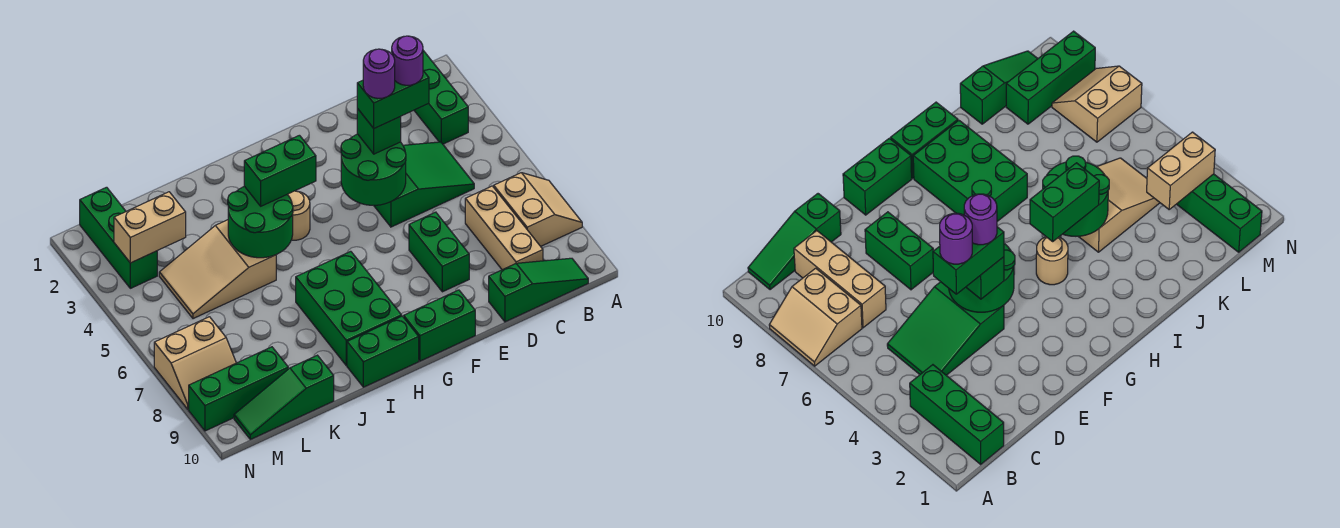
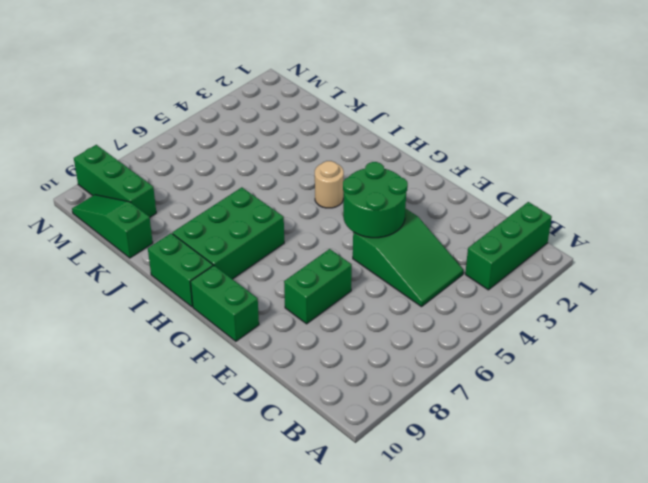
none -> tan 2x2 slope [494,173,582,246]
none -> green 1x3 slope [489,258,588,322]
none -> tan 1x3 brick [465,186,543,270]

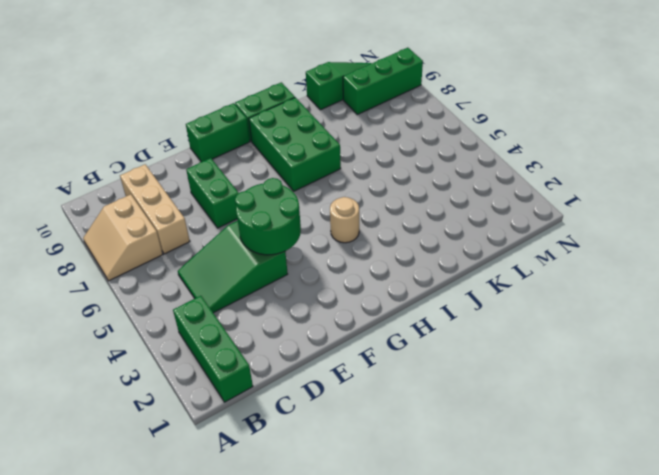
none -> green 1x3 slope [489,258,588,322]
none -> tan 2x3 slope [159,220,276,319]
none -> green 1x3 brick [80,187,157,288]

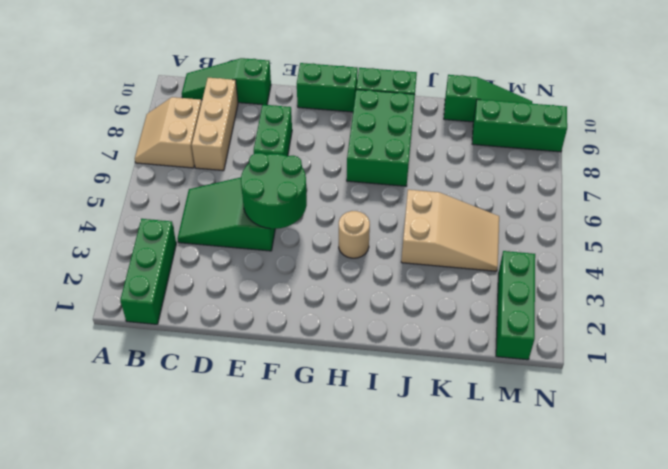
none -> tan 2x2 slope [154,317,236,409]
none -> green 2x2 round brick [228,186,293,258]
none -> tan 1x2 brick [114,192,186,263]

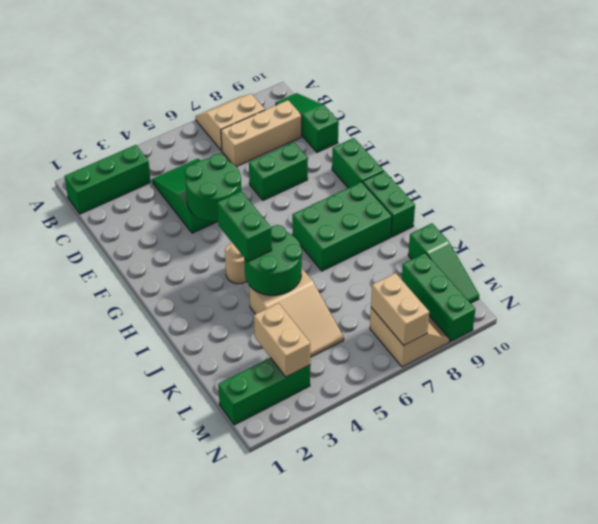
tan 1x2 brick [371,273,429,345] -> none
none -> green 1x1 brick [357,109,401,154]
none -> green 1x2 brick [357,71,429,128]
none -> purple 1x1 round brick [392,36,423,85]

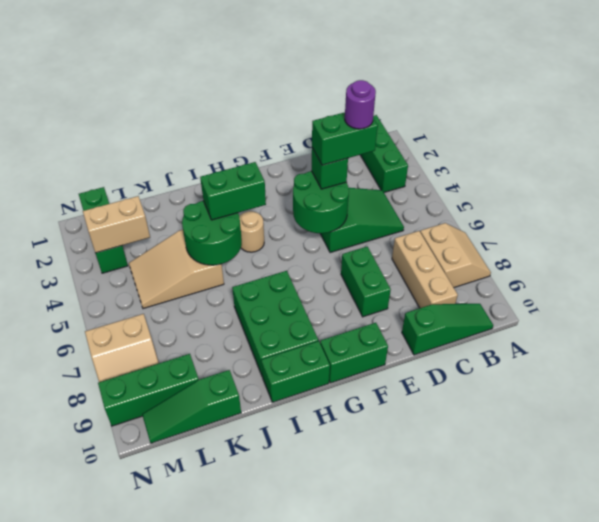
none -> purple 1x1 round brick [363,49,395,98]

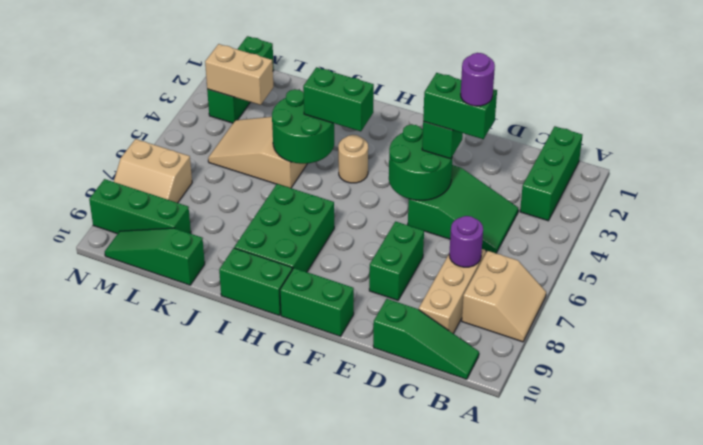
purple 1x1 round brick [449,216,483,267] -> purple 1x1 round brick moved to [363,49,395,98]

